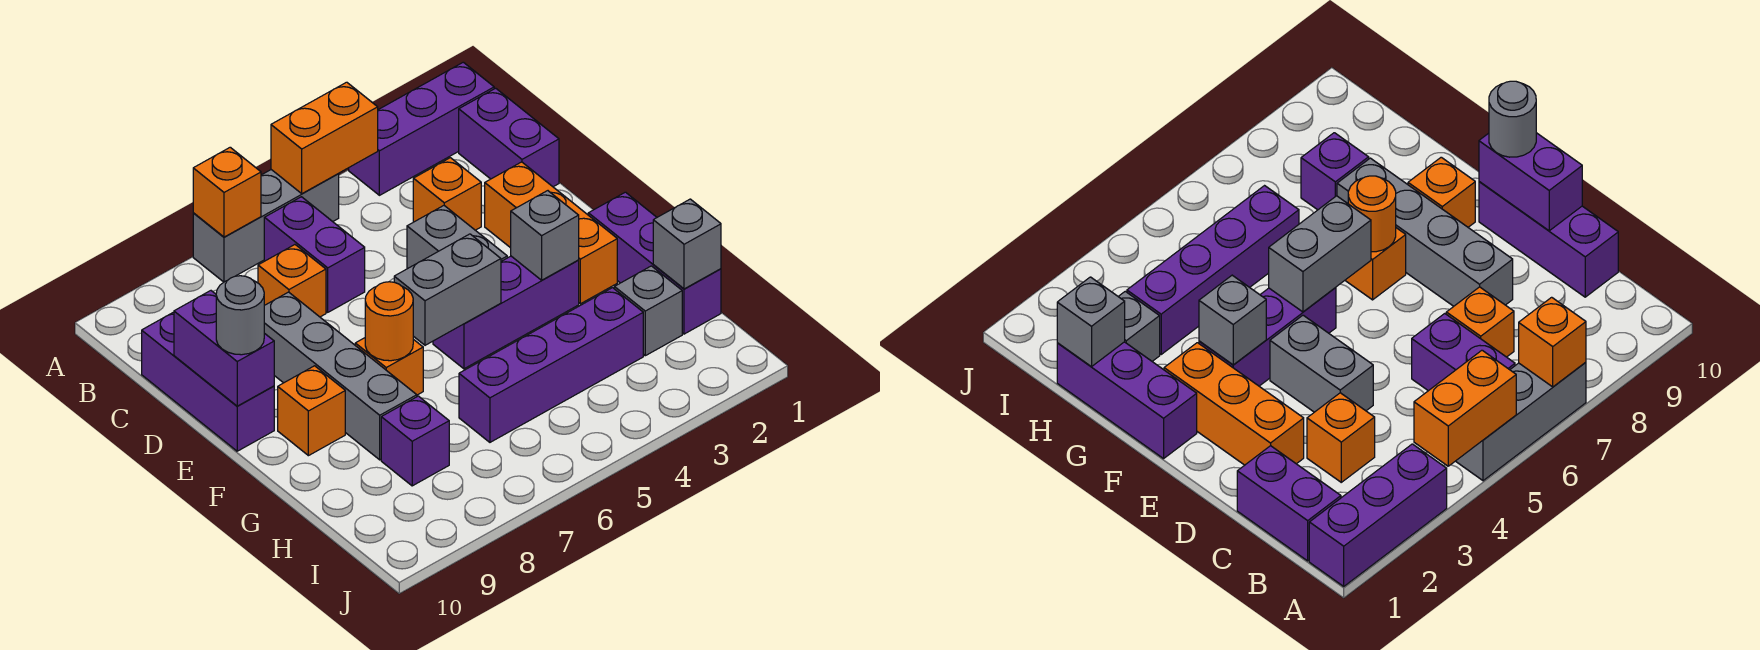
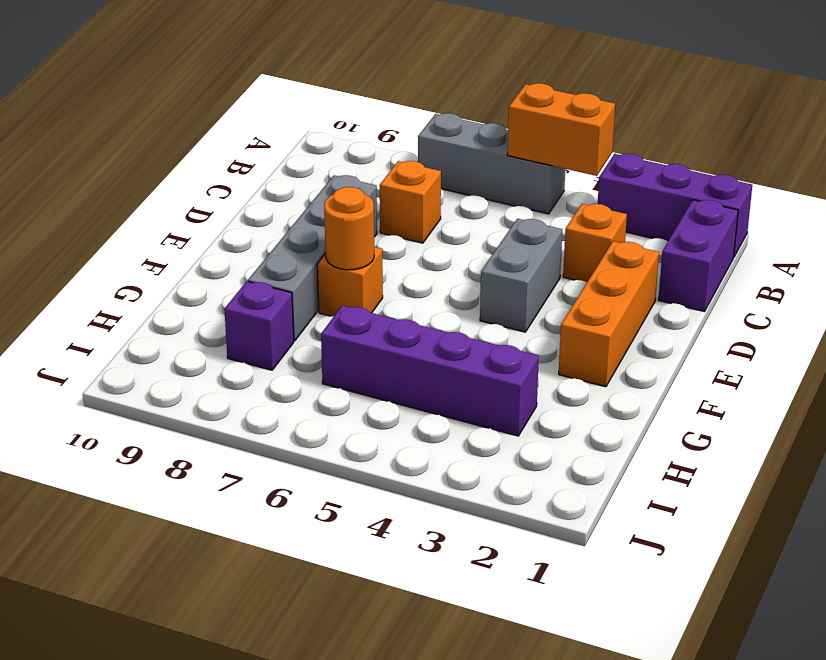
none -> purple 1x2 brick [264,197,365,312]
none -> purple 1x3 brick [142,312,274,451]
none -> purple 1x3 brick [588,192,721,334]

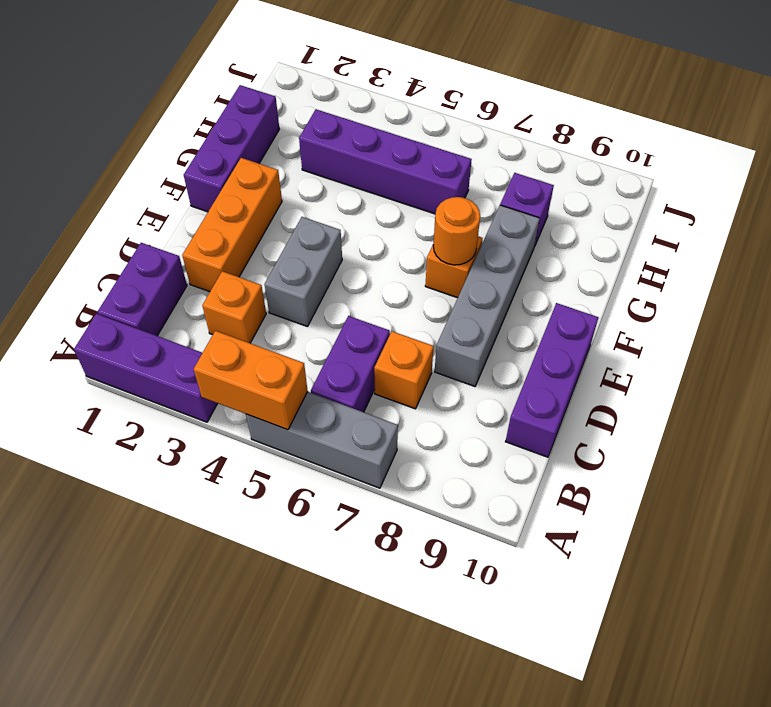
none -> purple 1x3 brick [433,256,579,369]
none -> orange 1x1 brick [278,366,345,456]
none -> grey 1x1 brick [614,266,682,356]

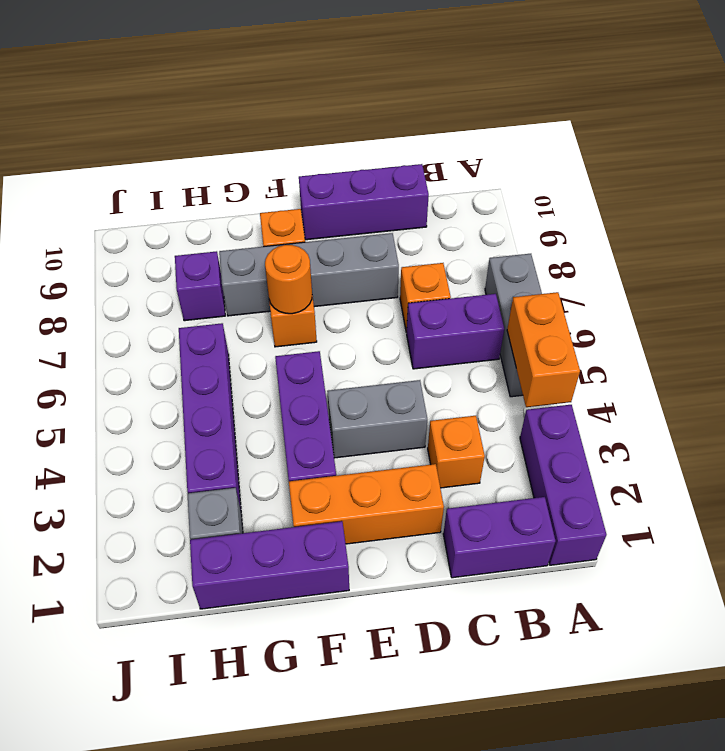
none -> orange 1x1 brick [193,147,261,237]
none -> purple 1x2 brick [174,291,274,406]
none -> grey 1x1 brick [511,191,579,280]

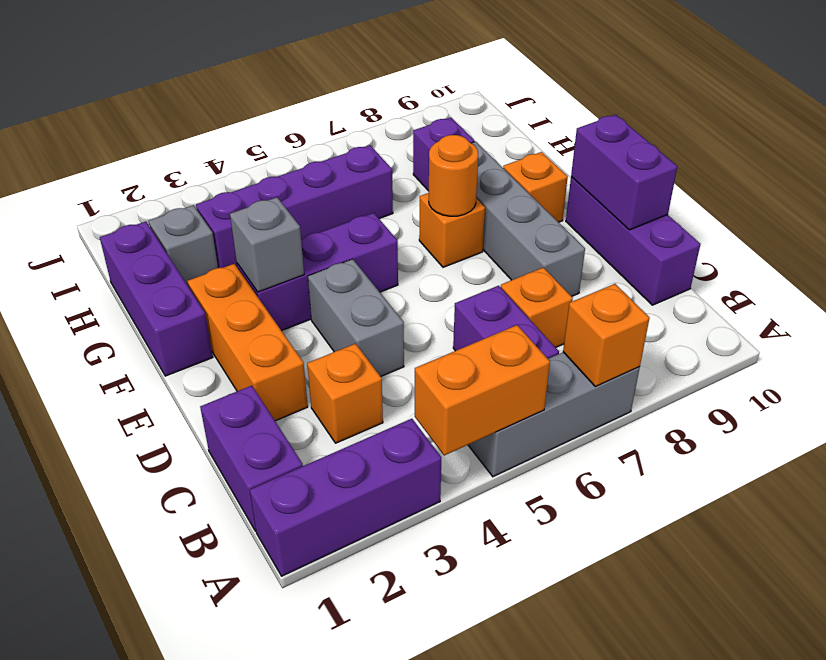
none -> grey 1x2 brick [394,234,501,345]
none -> grey 1x1 brick [653,199,721,289]
none -> grey 1x1 round brick [216,276,264,355]

